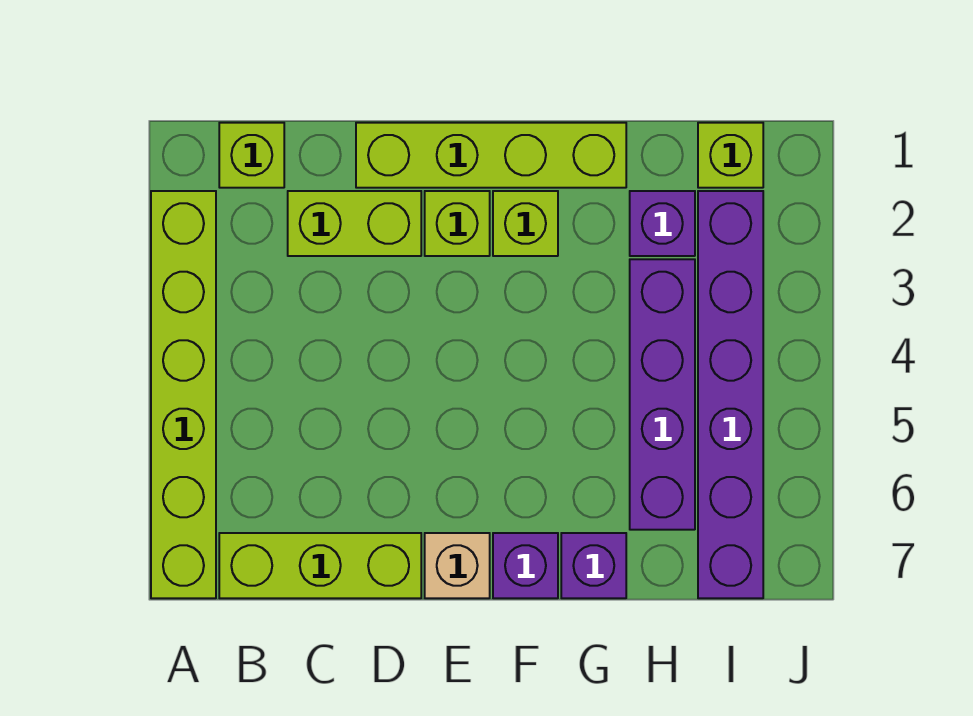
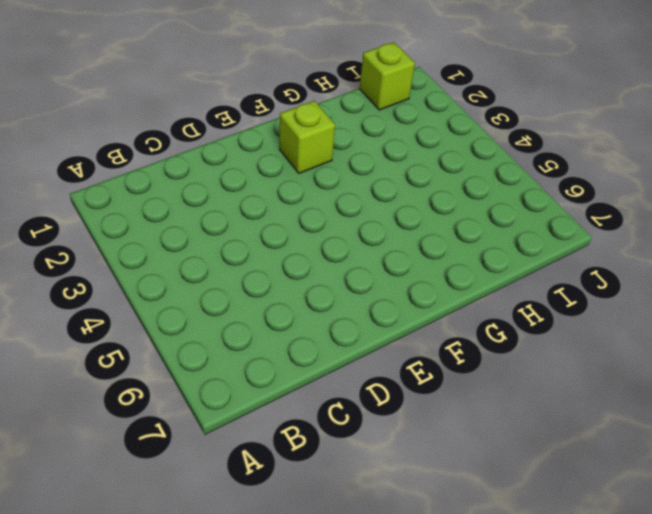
none -> lime 1x6 brick [151,191,216,598]
none -> lime 1x1 brick [219,123,284,188]
none -> lime 1x3 brick [219,533,421,598]

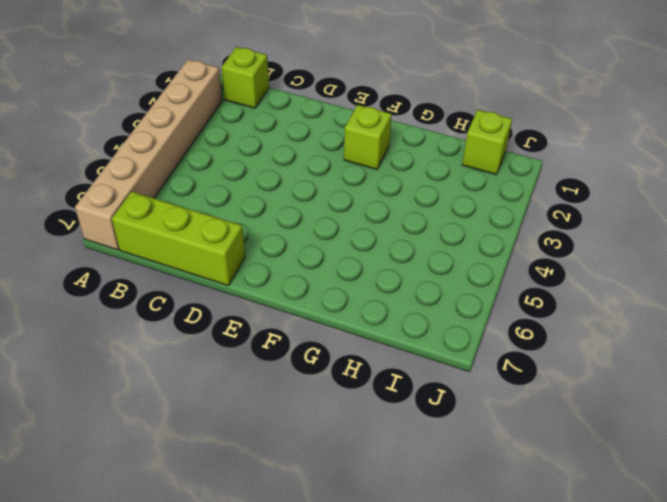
tan 1x6 brick [75,60,222,250] -> lime 1x6 brick [151,191,216,598]
none -> lime 1x2 brick [288,191,421,256]
none -> lime 1x4 brick [356,123,626,188]
none -> lime 1x1 brick [425,191,490,256]

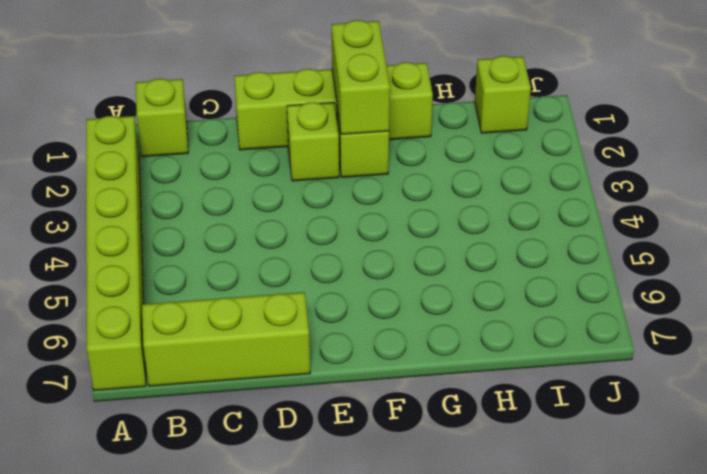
lime 1x2 brick [332,20,390,134] -> lime 1x2 brick turned to [288,191,421,256]
none -> tan 1x1 brick [425,533,490,598]
none -> purple 1x1 brick [493,533,558,598]
none -> purple 1x1 brick [561,533,626,598]

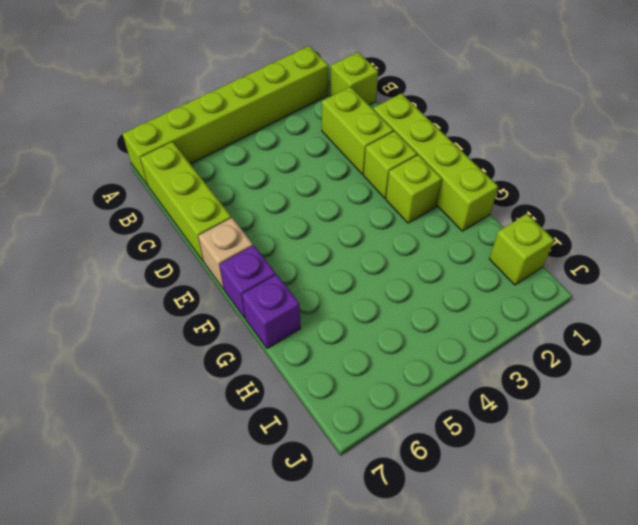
none -> purple 1x1 brick [630,191,695,256]
none -> purple 1x4 brick [630,259,695,530]
none -> purple 1x6 brick [698,191,763,598]

